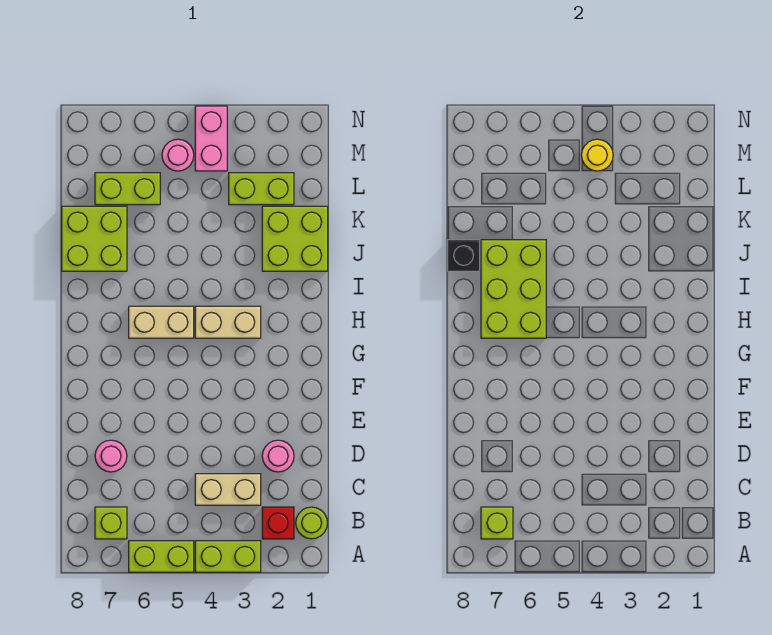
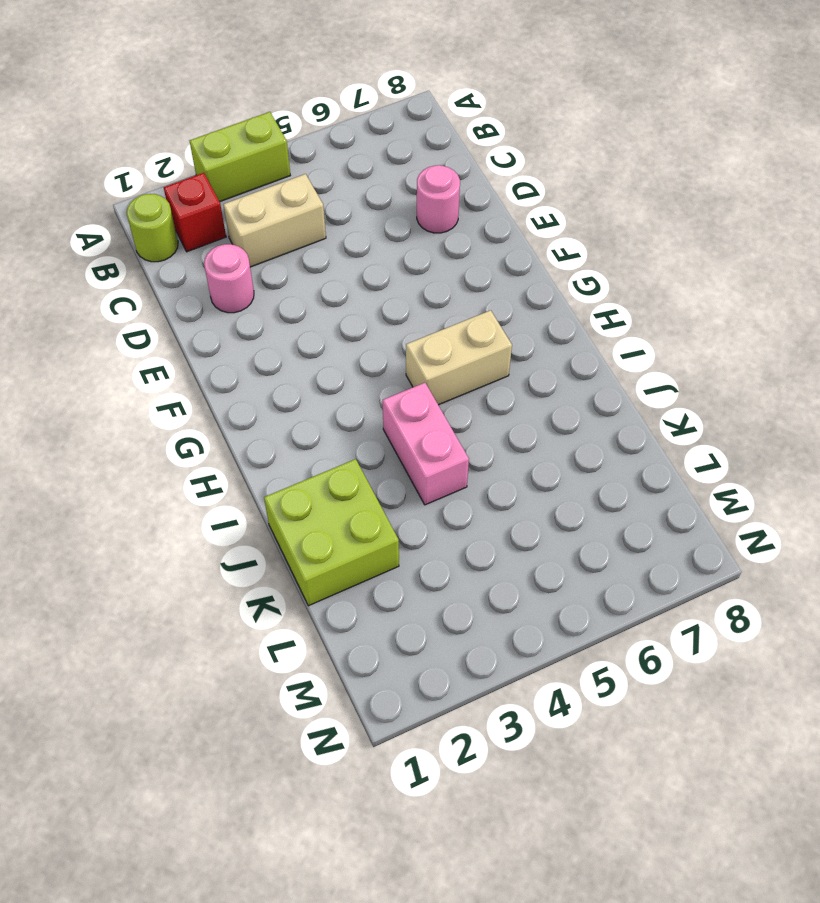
pink 1x2 brick [383,383,469,505] -> pink 1x2 brick moved to [195,106,227,171]
none -> lime 1x2 brick [129,541,194,572]
none -> lime 1x1 brick [95,507,127,539]
none -> tan 1x2 brick [195,306,261,338]

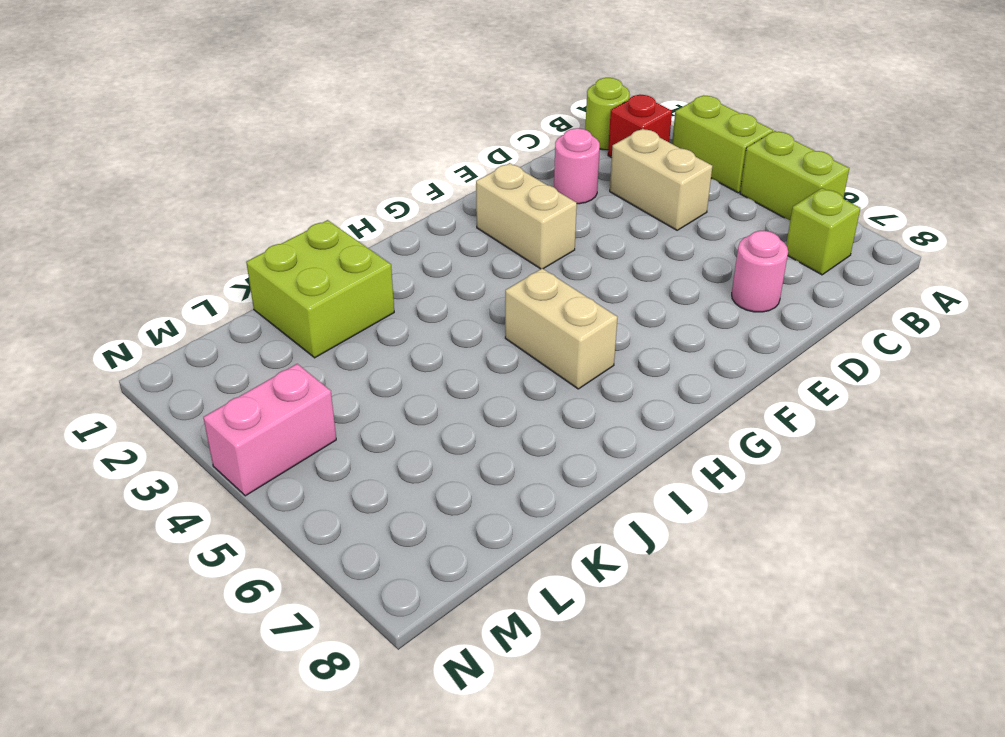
tan 1x2 brick [476,163,577,269] -> tan 1x2 brick moved to [195,306,261,338]
none -> lime 2x2 brick [62,206,127,271]
none -> lime 1x2 brick [229,173,294,205]
none -> lime 1x2 brick [95,173,160,205]

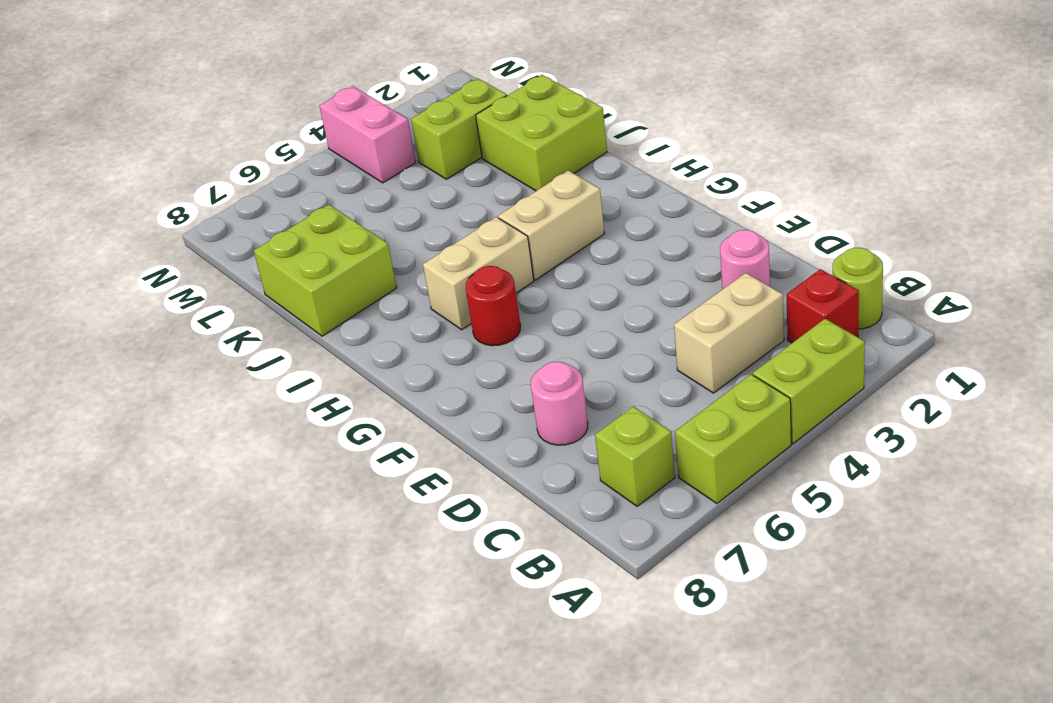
red 1x1 round brick [466,266,521,346] -> none
none -> lime 1x2 brick [95,173,160,205]
none -> pink 1x1 round brick [162,139,194,171]
none -> lime 1x1 brick [481,507,513,539]

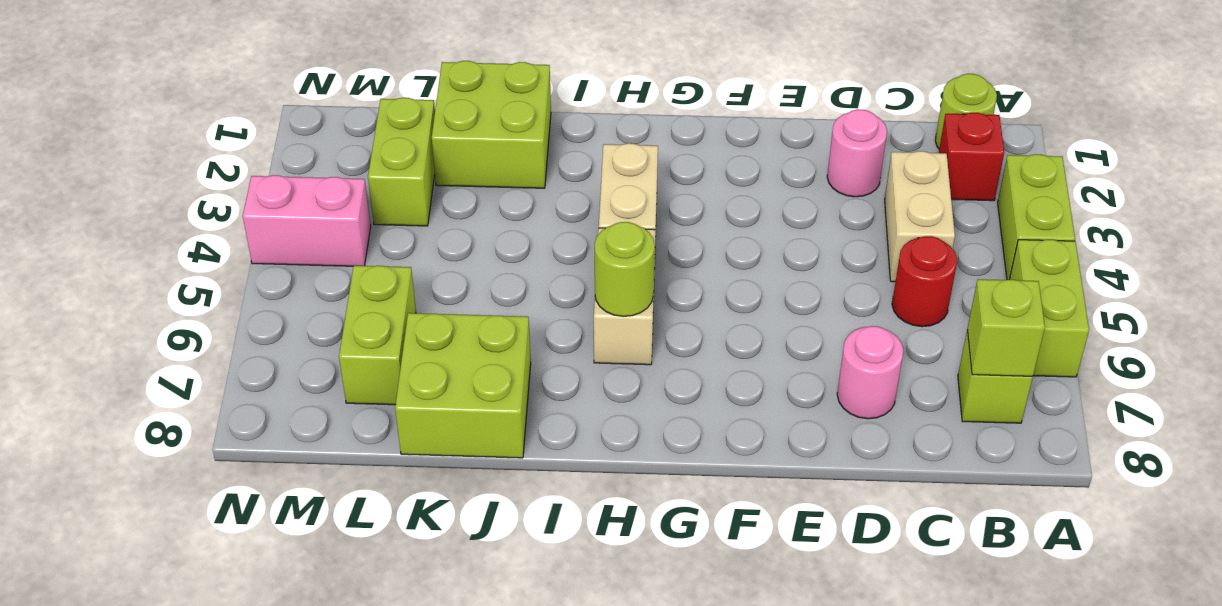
red 1x1 round brick [892,236,957,327] -> none
lime 1x1 round brick [595,222,655,316] -> lime 2x3 brick [481,240,546,338]
none -> pink 1x1 round brick [162,139,194,171]
none -> black 1x1 brick [448,240,480,271]
none -> yellow 1x1 round brick [581,139,613,171]

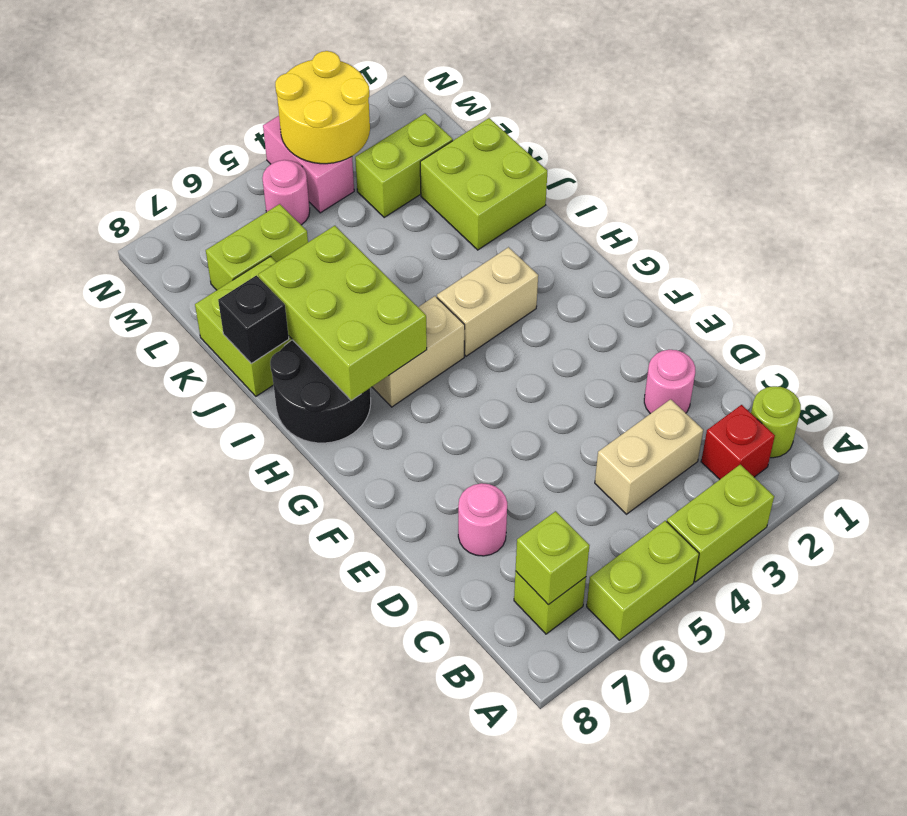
black 2x2 round brick [270,340,371,443] -> none
yellow 2x2 round brick [275,51,370,164] -> yellow 1x1 round brick [581,139,613,171]

